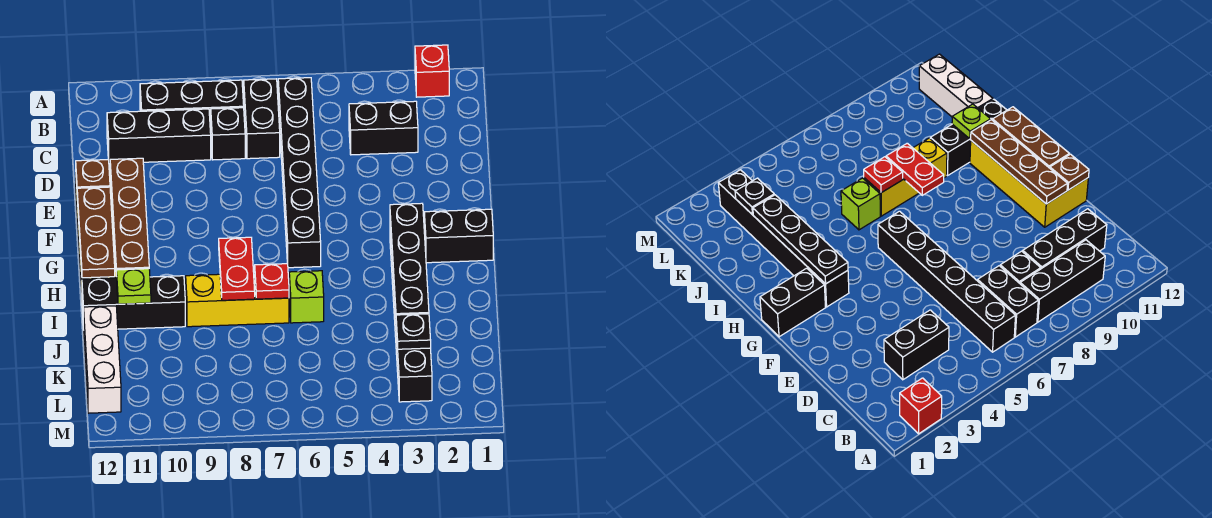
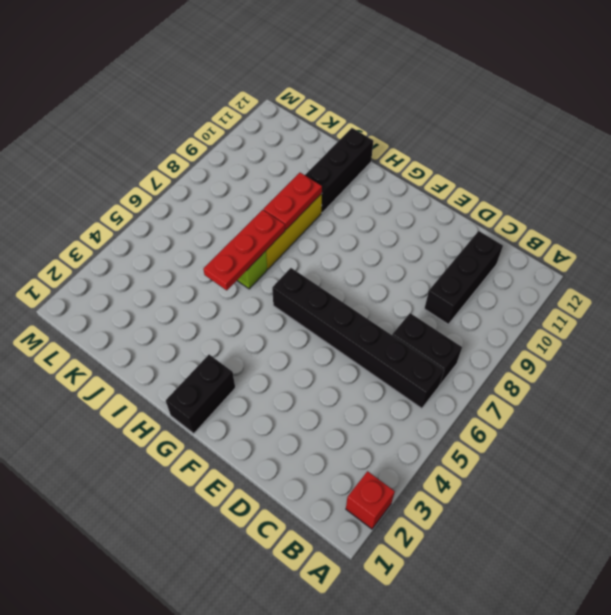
red 1x3 plate [203,210,285,290] -> red 1x1 plate [255,264,289,299]
red 1x2 plate [263,173,322,230] -> red 1x2 plate turned to [219,237,255,300]
none -> black 1x3 brick [140,80,244,132]
none -> black 1x2 brick [349,101,418,155]
none -> black 1x1 brick [210,108,245,160]

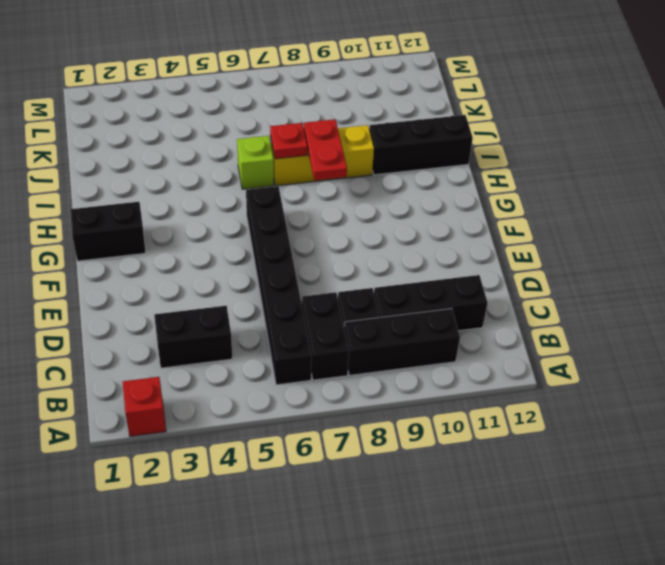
none -> yellow 2x4 brick [970,141,1088,227]
none -> black 1x6 brick [390,224,432,402]
none -> white 1x3 brick [84,306,121,413]

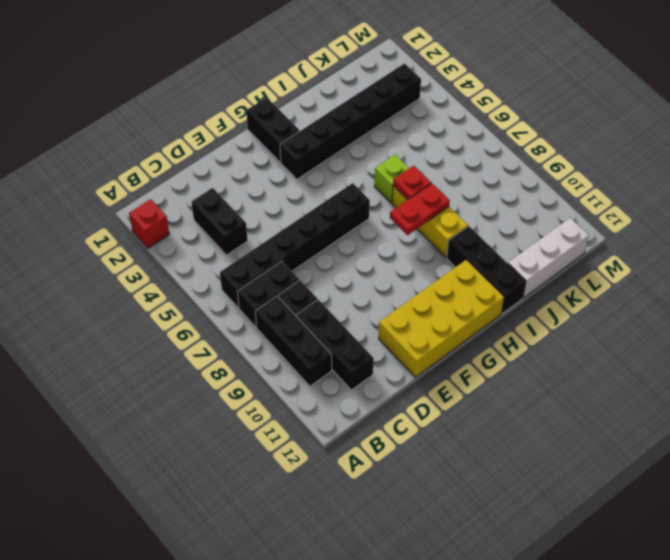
none -> brown 1x4 plate [110,158,149,276]
none -> brown 1x1 plate [76,160,110,188]
none -> brown 1x3 plate [77,187,115,278]

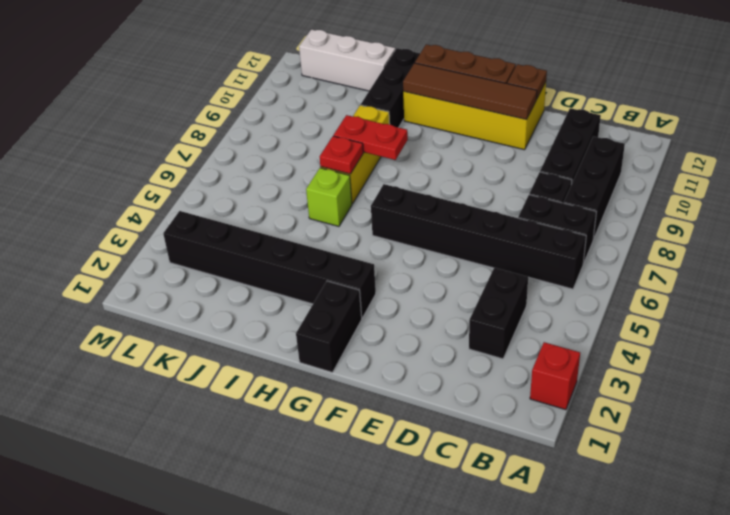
brown 1x4 tile [403,63,537,120] -> brown 1x4 plate [110,158,149,276]
none -> black 1x4 plate [390,203,429,315]
none -> lime 1x1 plate [116,269,151,304]
none -> black 1x1 plate [396,314,431,349]

